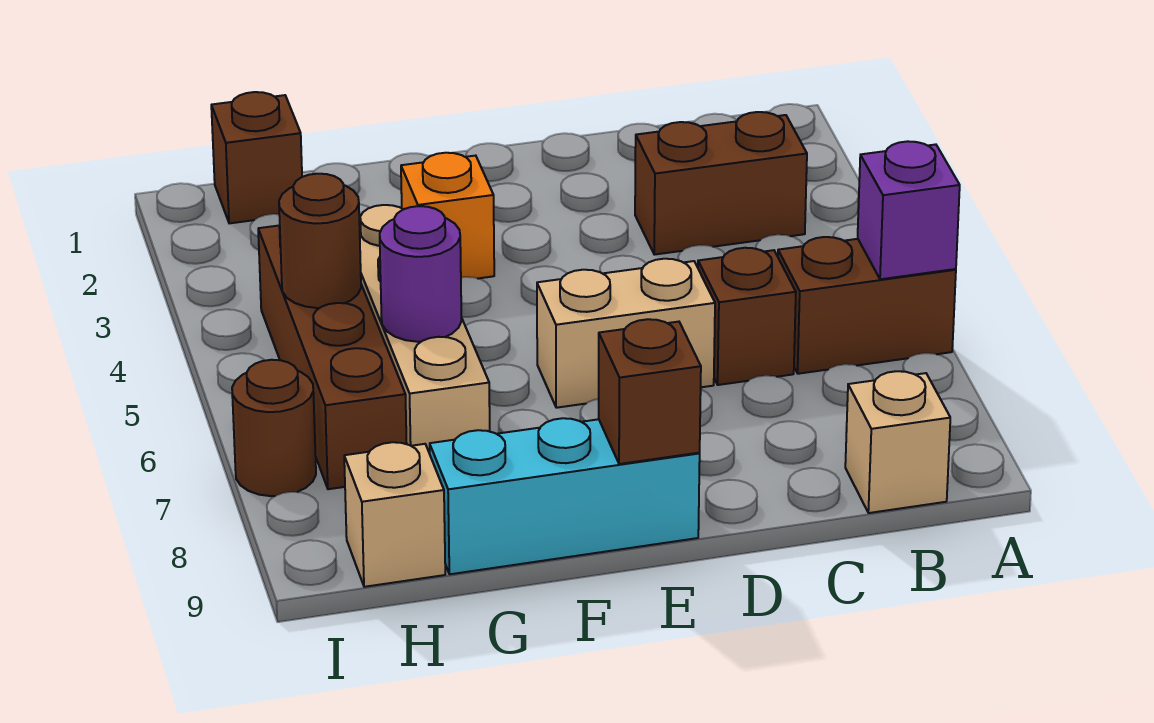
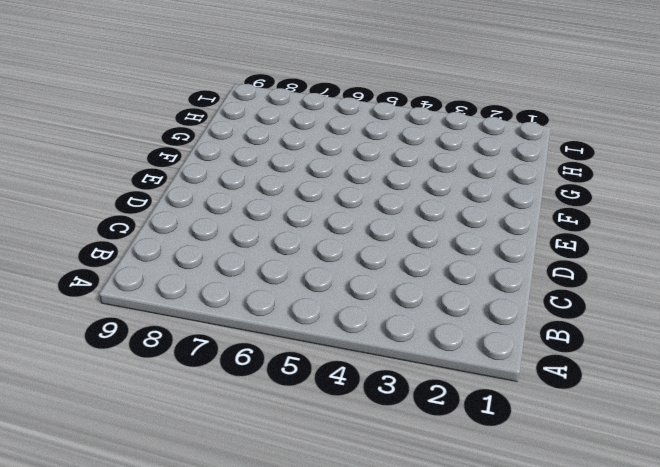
none -> brown 1x2 brick [778,237,956,374]
none -> brown 1x2 brick [635,112,807,255]
none -> tan 1x1 brick [845,371,950,513]

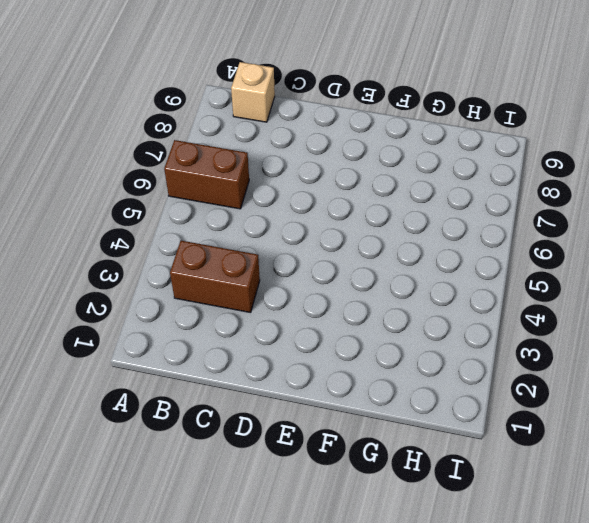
none -> brown 1x1 brick [698,248,796,385]
none -> tan 1x2 brick [537,259,715,408]
none -> cyan 1x3 brick [430,418,700,574]

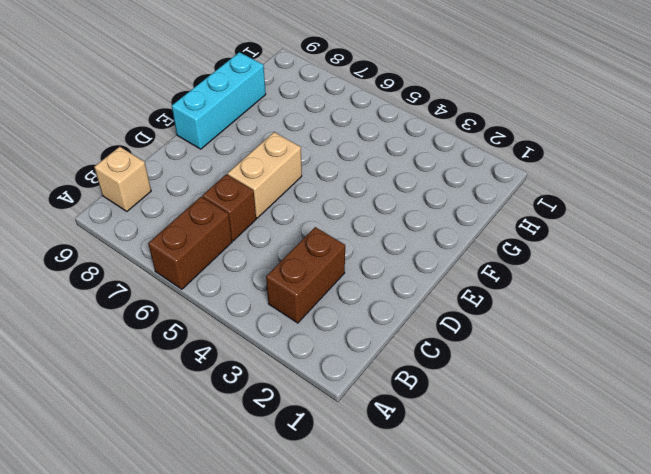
none -> orange 1x1 brick [401,153,494,279]
none -> tan 1x4 brick [359,205,490,454]
none -> brown 1x1 brick [211,92,302,223]

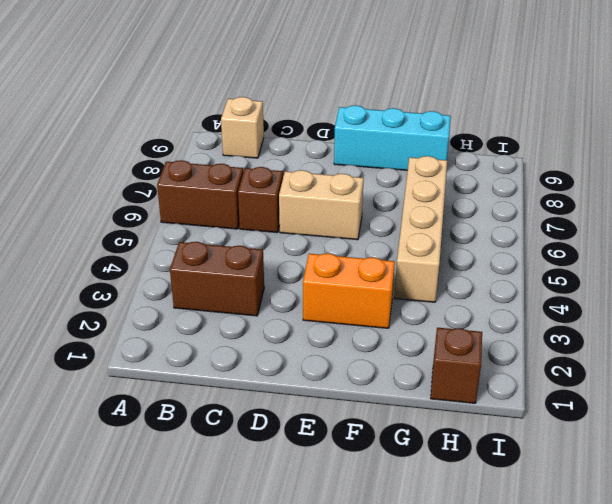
orange 1x2 brick [303,253,395,328] -> orange 1x1 brick [401,153,494,279]
none -> brown 1x4 brick [258,225,407,489]
none -> tan 1x1 brick [344,442,445,587]
none -> brown 1x1 round brick [232,360,316,496]

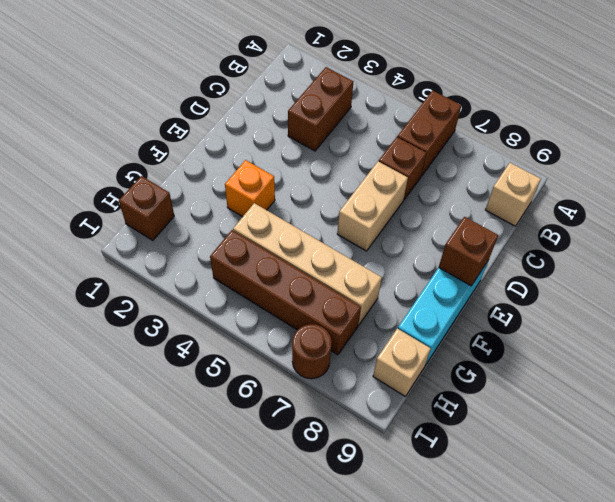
none -> purple 1x1 brick [858,141,960,279]
none -> purple 1x1 round brick [380,206,462,342]
none -> brown 1x1 round brick [279,174,361,308]

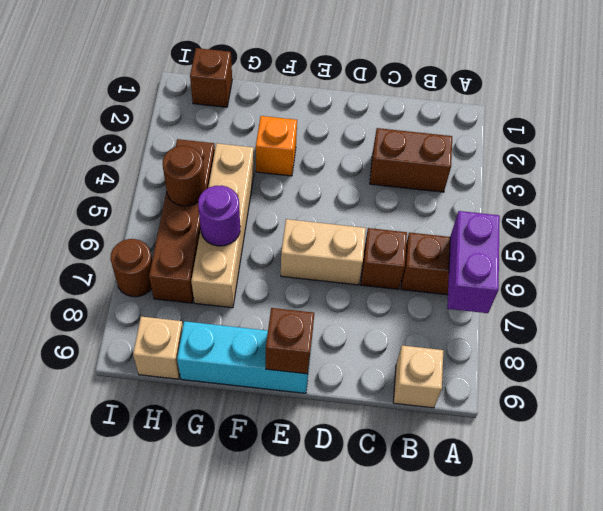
purple 1x2 brick [447,211,500,313] -> purple 1x1 brick [858,141,960,279]

